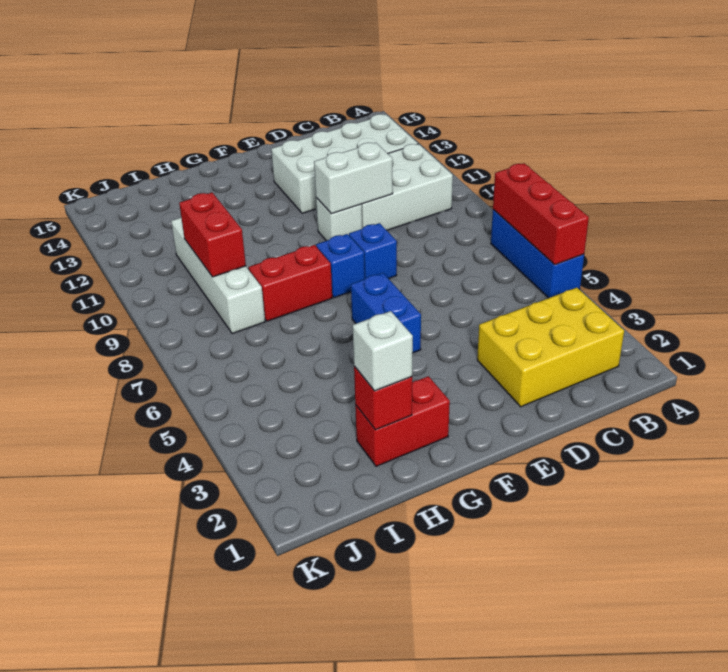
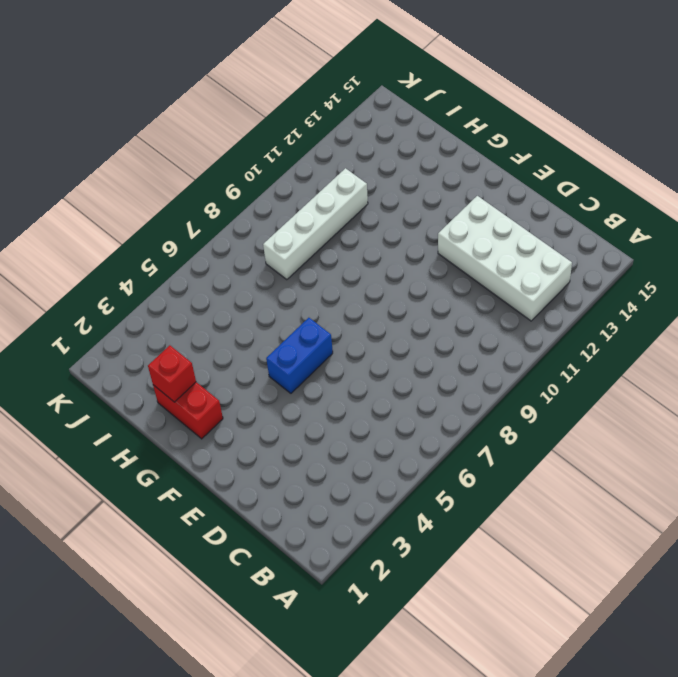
none -> blue 1x3 brick [491,210,584,298]
none -> yellow 2x3 brick [477,288,624,407]
none -> white 2x3 brick [362,144,453,230]

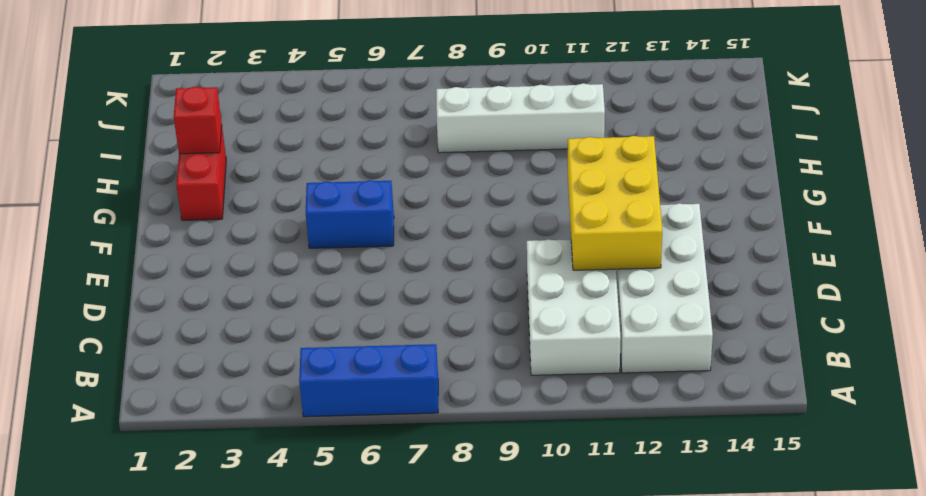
yellow 2x3 brick [568,136,662,270] -> yellow 2x3 brick moved to [477,288,624,407]
none -> blue 1x1 brick [349,223,397,279]
none -> white 1x1 brick [316,198,362,241]
none -> blue 1x1 brick [316,234,365,298]

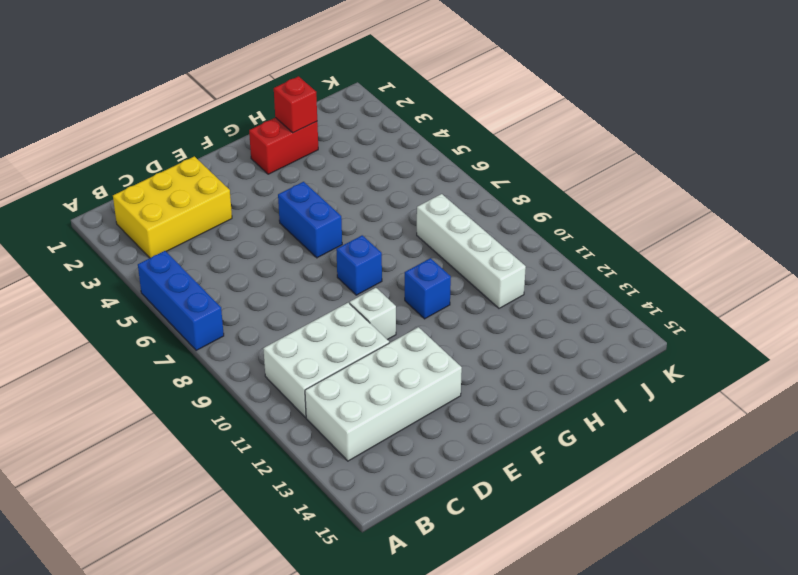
blue 1x1 brick [405,258,451,319] -> blue 1x1 brick moved to [349,223,397,279]
none -> red 1x2 brick [248,245,332,321]
none -> red 1x3 brick [493,163,589,265]
none -> white 1x2 brick [314,143,393,214]

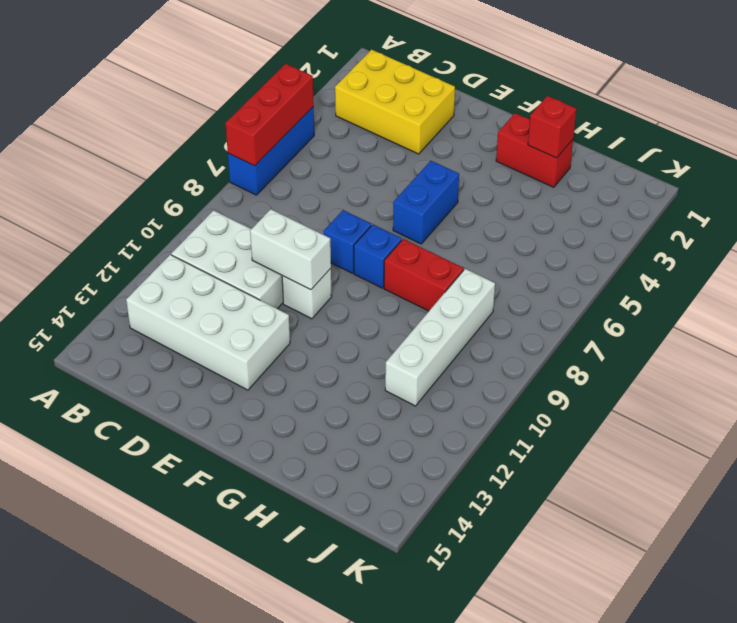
none -> red 1x2 brick [179,193,246,277]
none -> white 1x1 brick [353,311,413,391]

